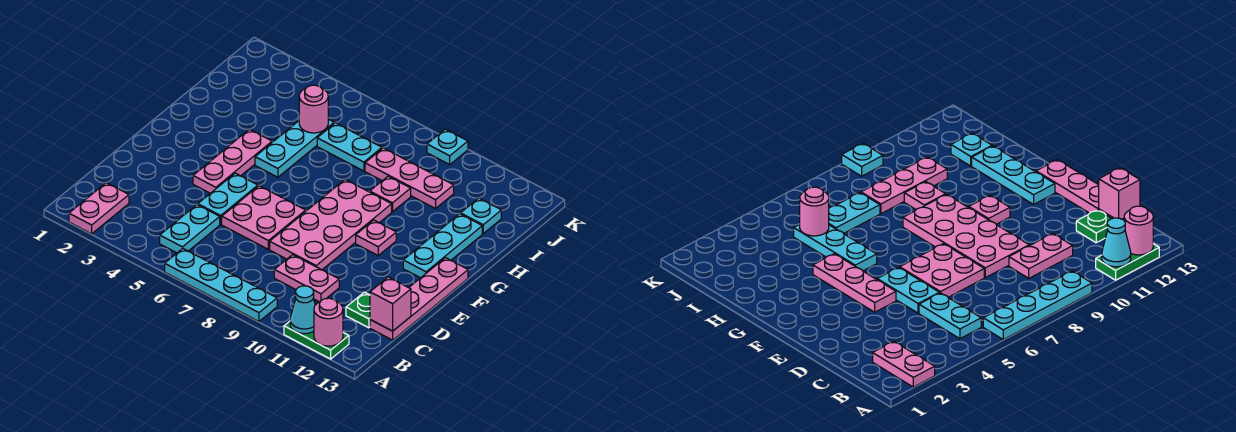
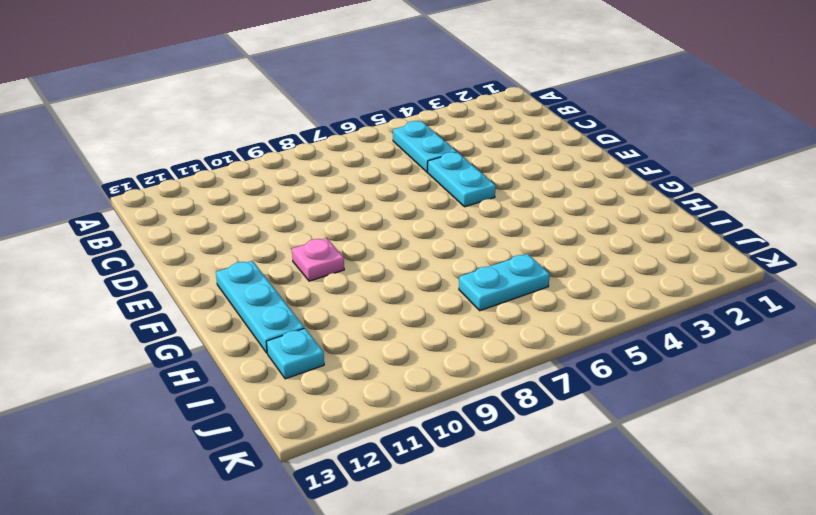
none -> pink 1x2 plate [69,183,129,234]
none -> cyan 1x4 plate [165,249,277,321]
none -> green 1x2 plate [284,321,349,359]

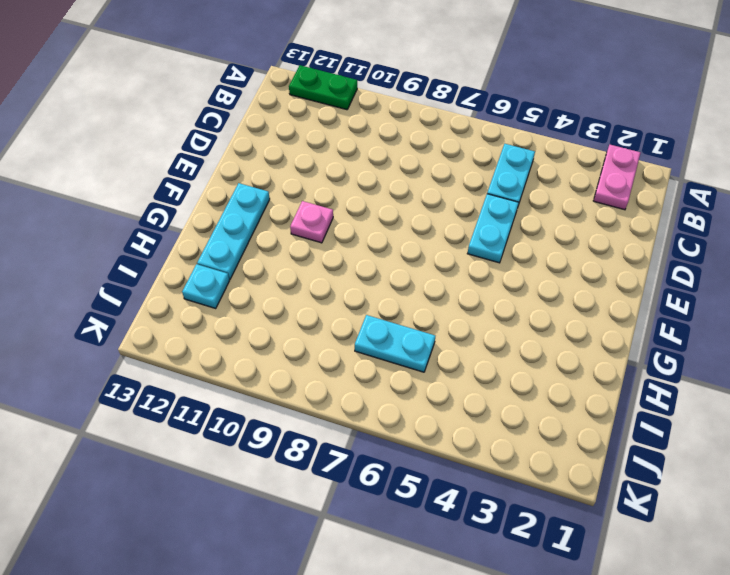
none -> cyan 1x4 plate [165,249,277,321]
none -> pink 1x2 plate [274,255,339,302]
none -> green 1x1 plate [346,292,370,328]

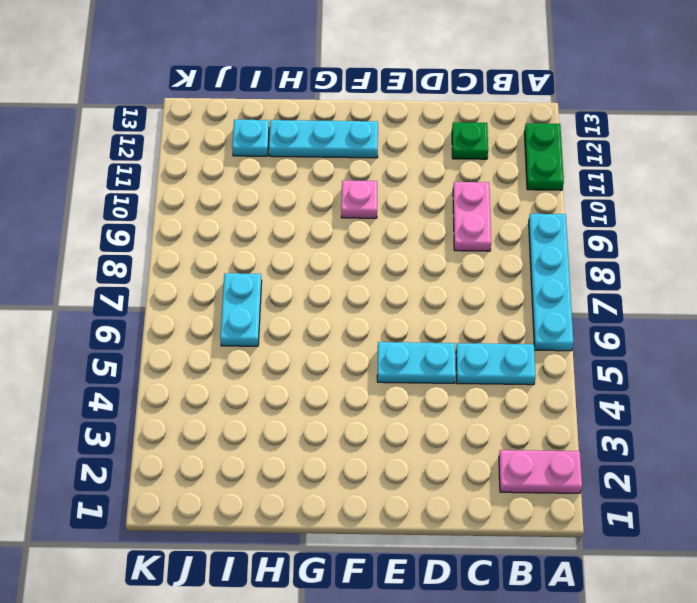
none -> pink 1x4 plate [370,258,468,340]
none -> pink 2x2 plate [222,186,306,249]
none -> pink 2x4 plate [270,180,392,270]

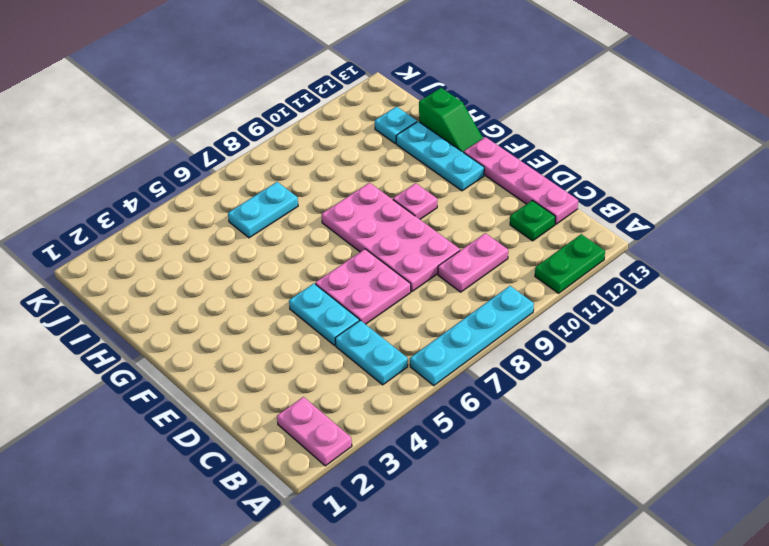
green 1x2 slope [419,88,483,153] -> none
none -> pink 1x3 plate [193,129,272,193]
none -> cyan 1x3 plate [255,119,334,177]
none -> pink 1x1 plate [370,176,411,212]

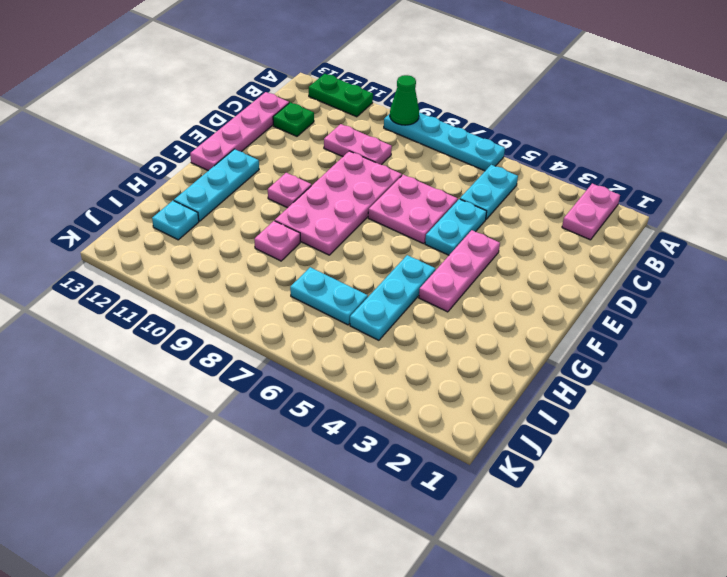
green 1x1 cone [390,75,419,125] -> none
none -> pink 1x3 plate [365,148,454,209]
none -> cyan 1x1 plate [427,129,468,165]
none -> cyan 1x1 cone [290,286,315,334]

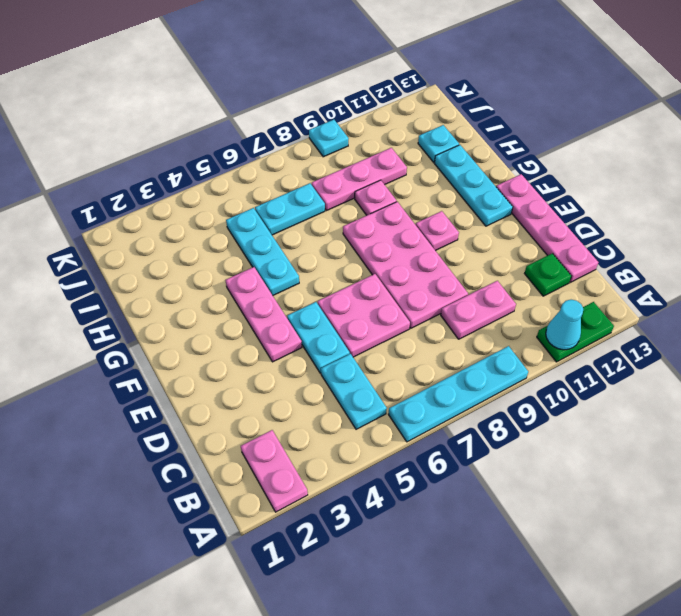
none -> pink 1x1 round brick [314,298,343,346]
none -> pink 1x1 brick [370,277,411,331]
none -> pink 1x1 round brick [299,85,328,133]

